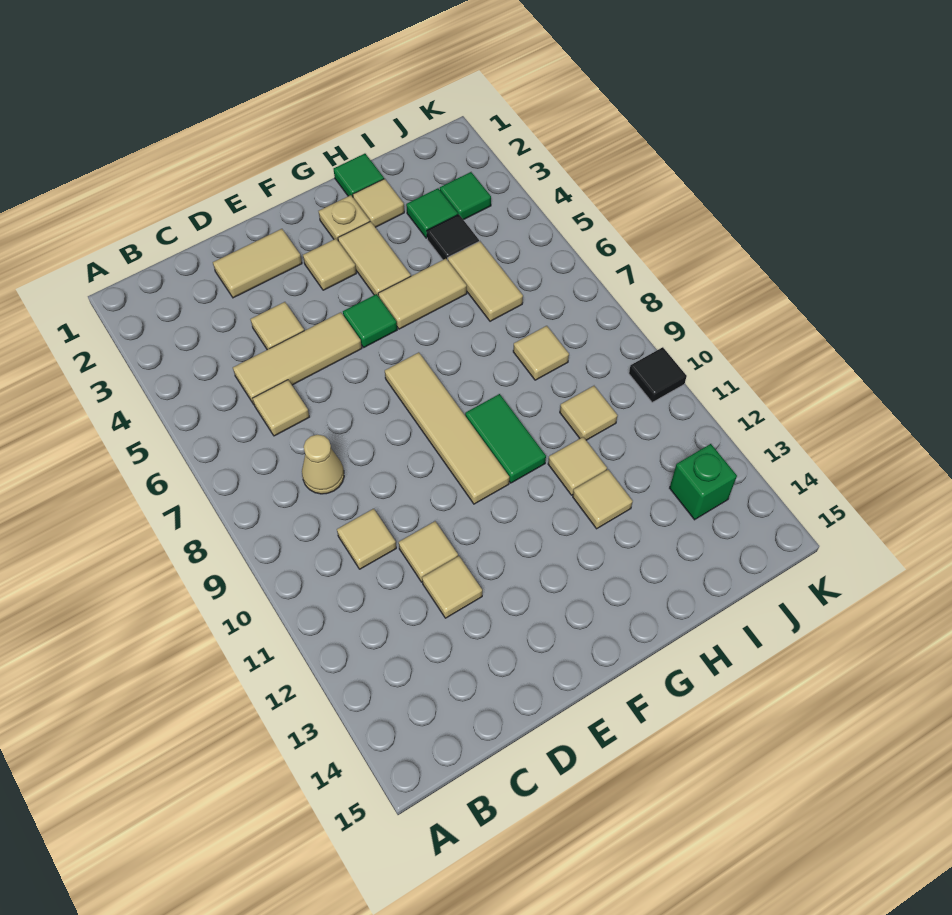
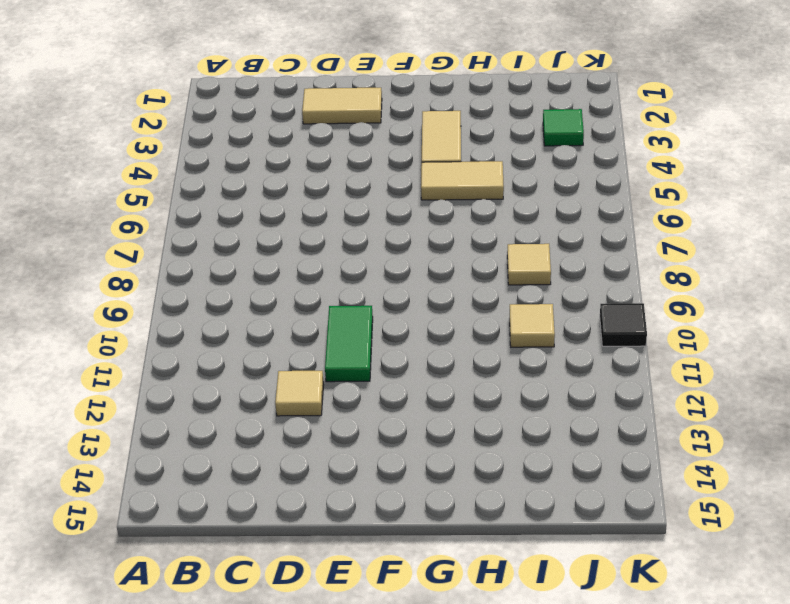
green 1x2 tile [325,306,373,382] -> green 1x2 tile moved to [465,394,546,483]
none -> tan 1x3 tile [233,312,362,404]
none -> tan 1x1 tile [252,380,309,436]
none -> tan 1x1 cone [302,435,344,494]

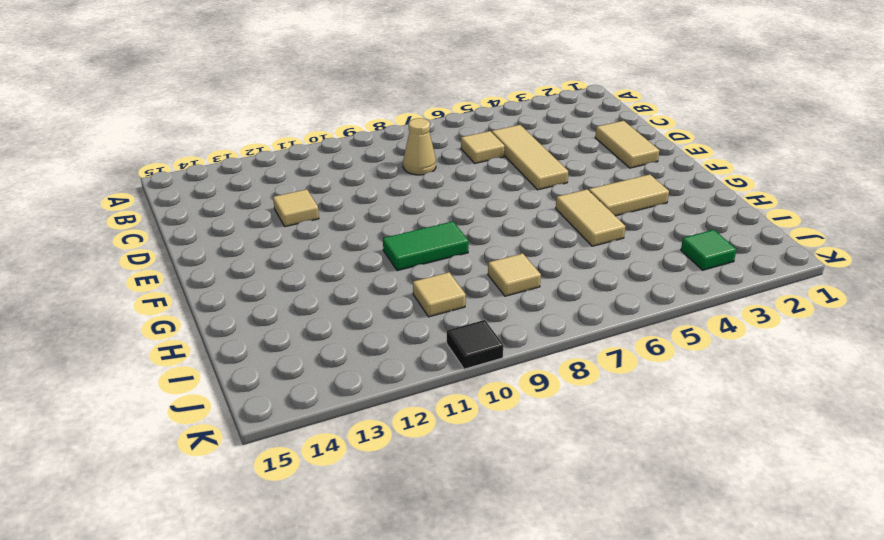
none -> tan 1x1 tile [337,509,396,569]
none -> tan 1x1 tile [251,302,304,350]
none -> tan 1x1 tile [399,521,458,582]

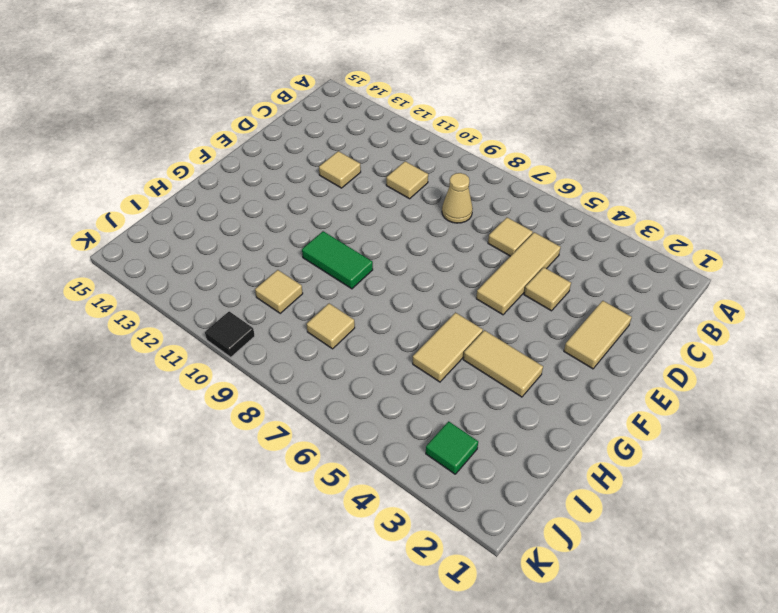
none -> tan 1x1 tile [399,521,458,582]
none -> tan 1x1 tile [303,239,356,290]
none -> green 1x1 tile [343,294,397,347]

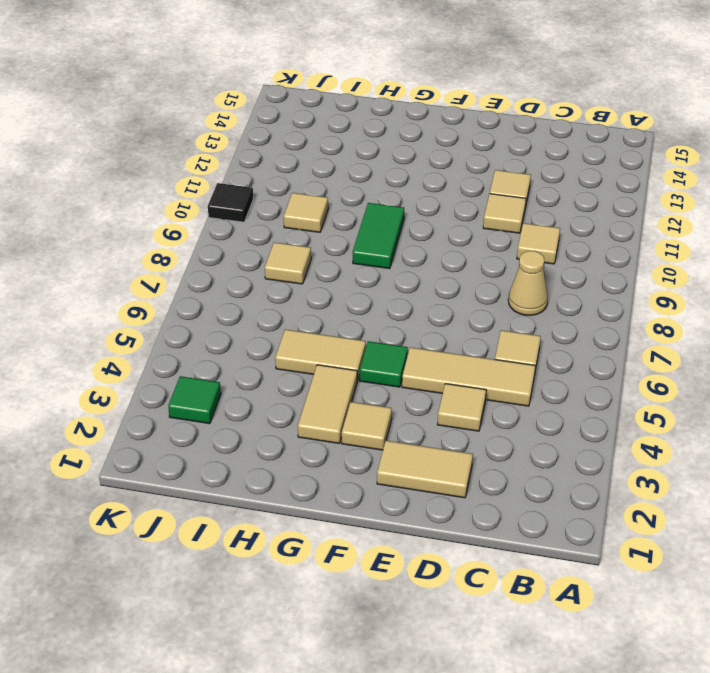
none -> tan 1x4 tile [385,352,509,504]
none -> tan 1x1 plate [319,195,370,240]
none -> green 1x1 tile [334,154,384,197]

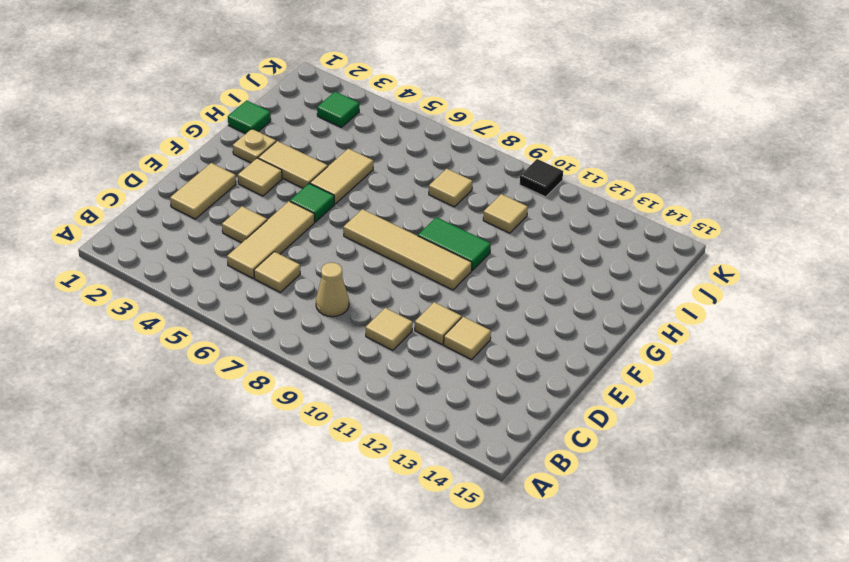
none -> tan 1x1 tile [353,179,404,227]
none -> tan 1x1 tile [548,437,607,495]
none -> tan 1x1 tile [573,470,633,529]

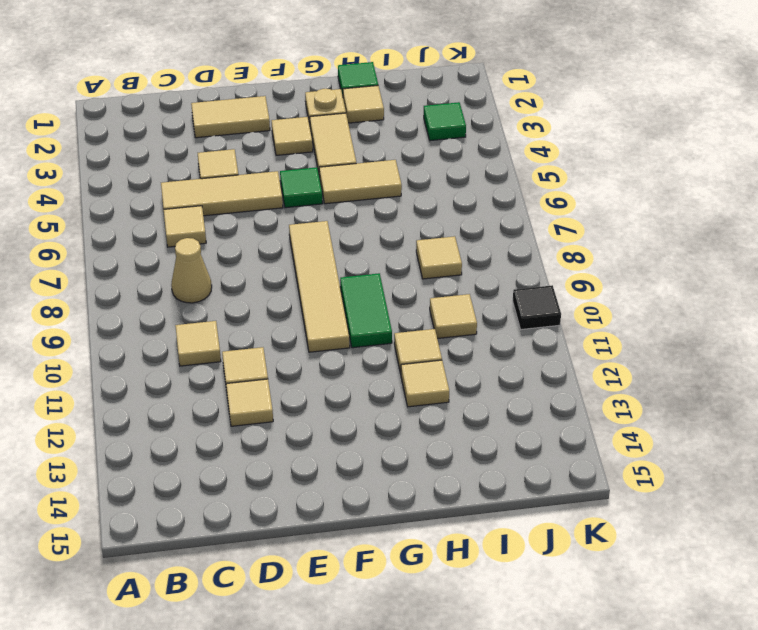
none -> green 1x1 tile [406,188,458,238]
none -> black 1x1 tile [427,214,479,260]
none -> tan 1x2 tile [448,241,523,321]

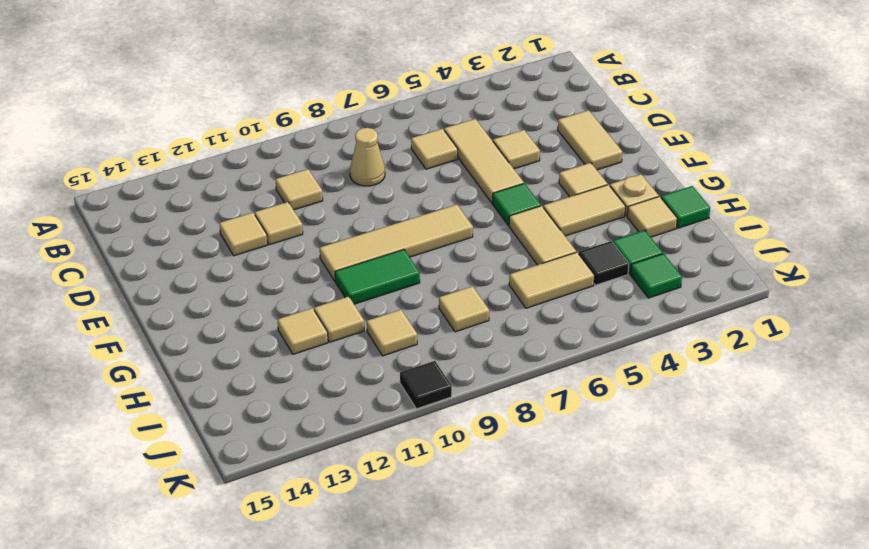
none -> green 1x1 brick [670,444,737,520]

